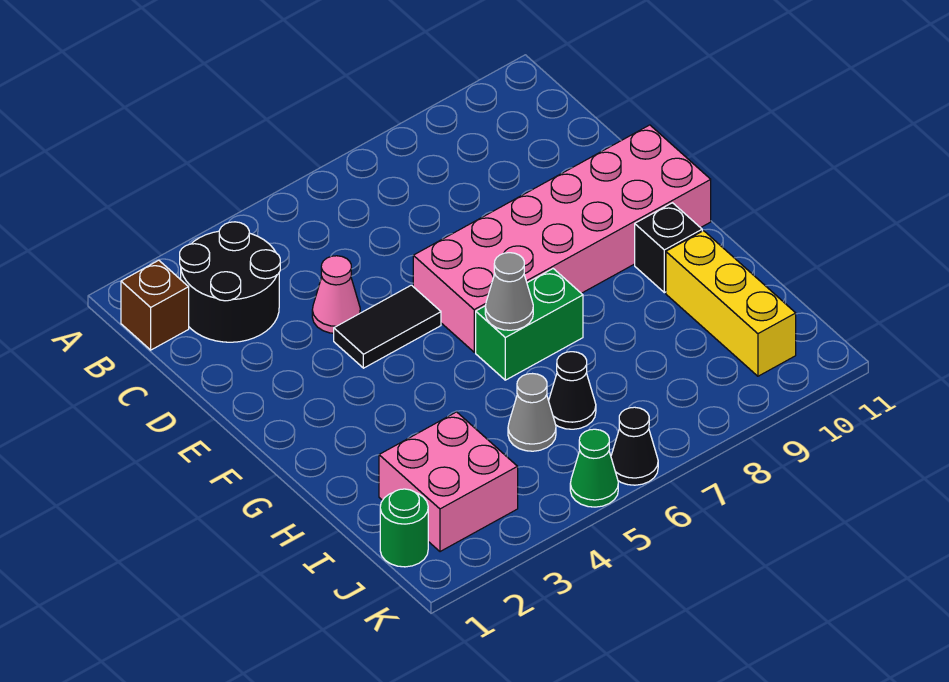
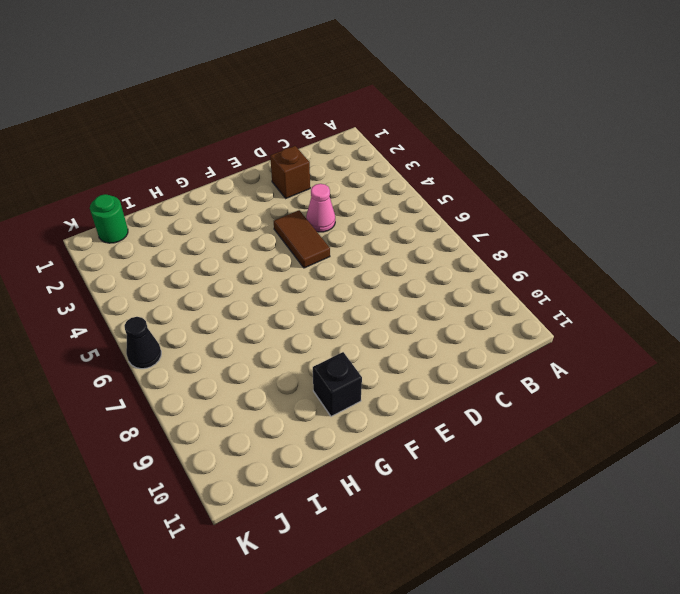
brown 1x1 brick [270,146,310,198] -> brown 1x1 brick moved to [121,260,189,350]
brown 1x2 tile [274,210,330,268] -> black 1x2 tile [334,285,441,368]
none -> black 2x2 round brick [180,222,280,342]
none -> pink 2x6 brick [413,125,711,352]
none -> green 1x2 brick [476,269,583,380]

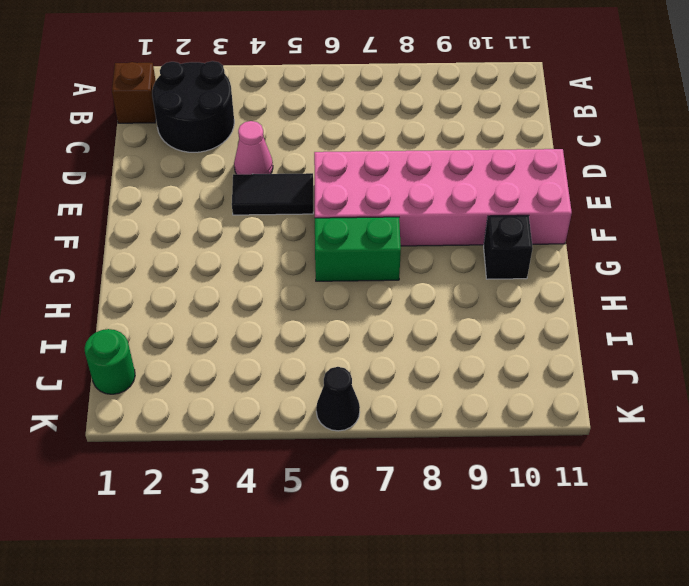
none -> yellow 1x3 brick [666,231,796,376]
none -> pink 2x2 brick [379,412,518,552]
none -> grey 1x1 cone [508,374,556,451]

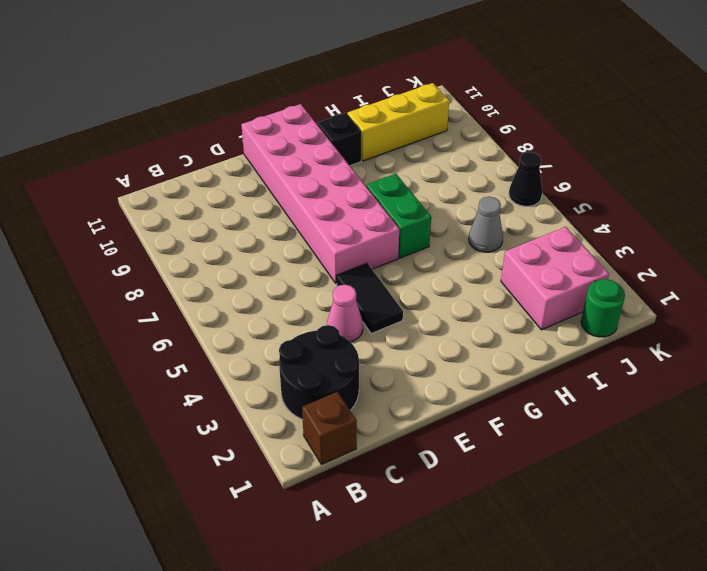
none -> black 1x1 cone [549,352,596,429]
none -> green 1x1 cone [570,429,618,507]
none -> grey 1x1 cone [485,253,533,330]

